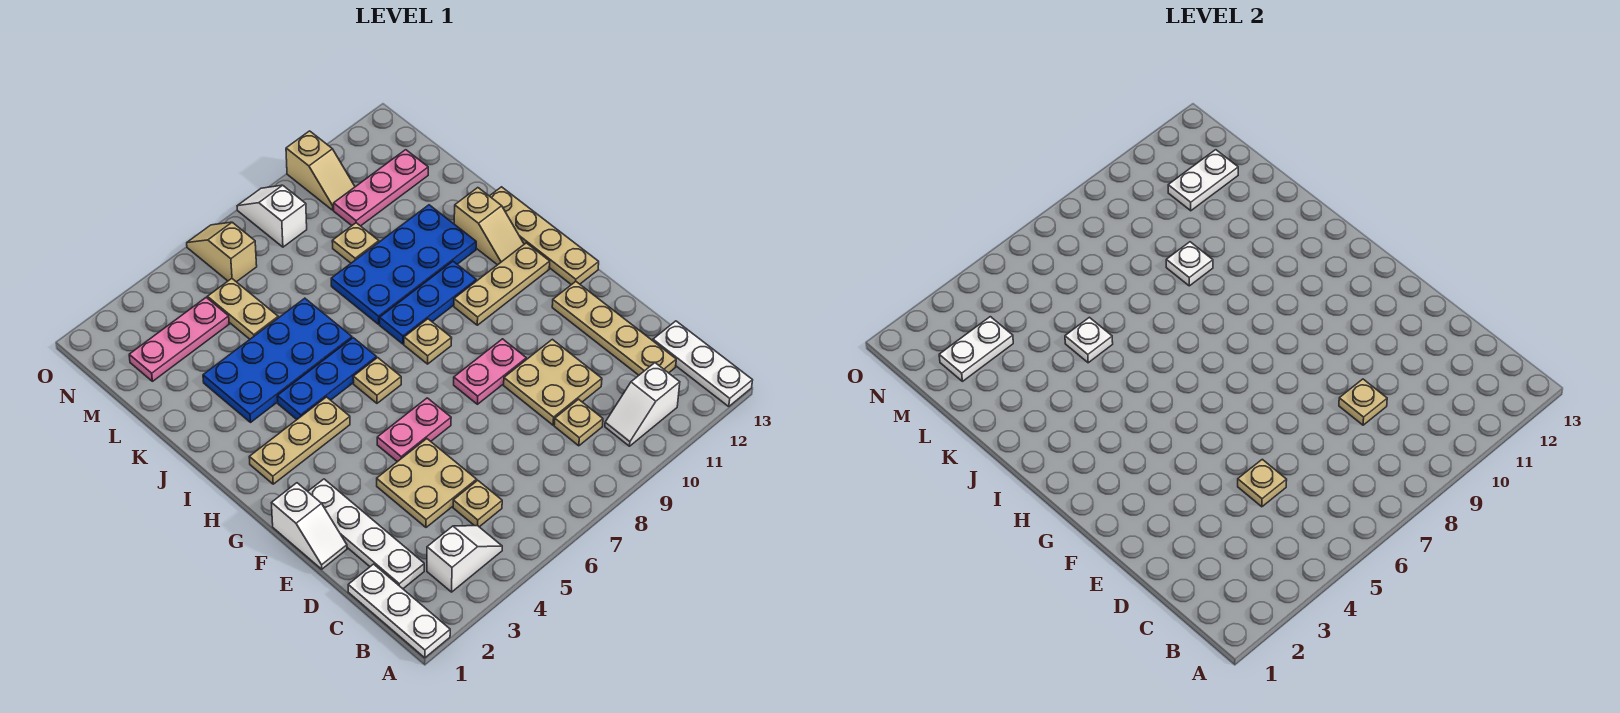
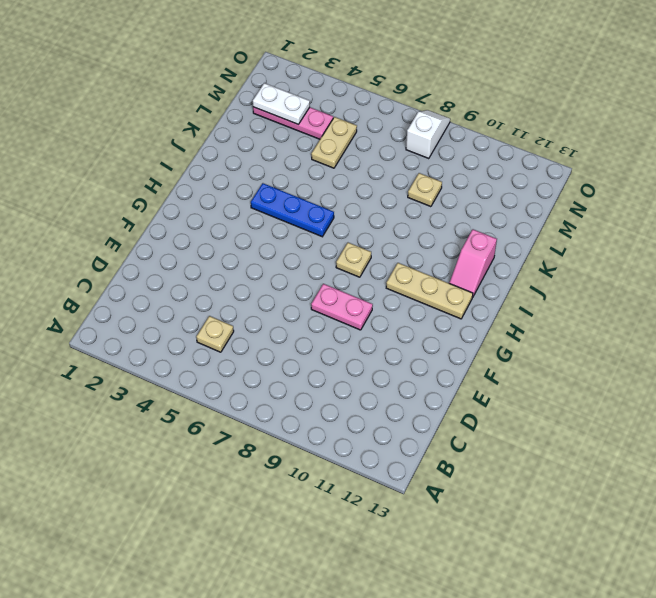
pink 1x2 slope [449,229,497,297] -> tan 1x2 slope [454,188,524,265]
none -> white 1x3 plate [348,564,450,658]
none -> white 1x3 plate [653,321,753,407]
none -> white 1x2 slope [427,526,502,592]
none -> white 1x2 slope [605,363,680,446]

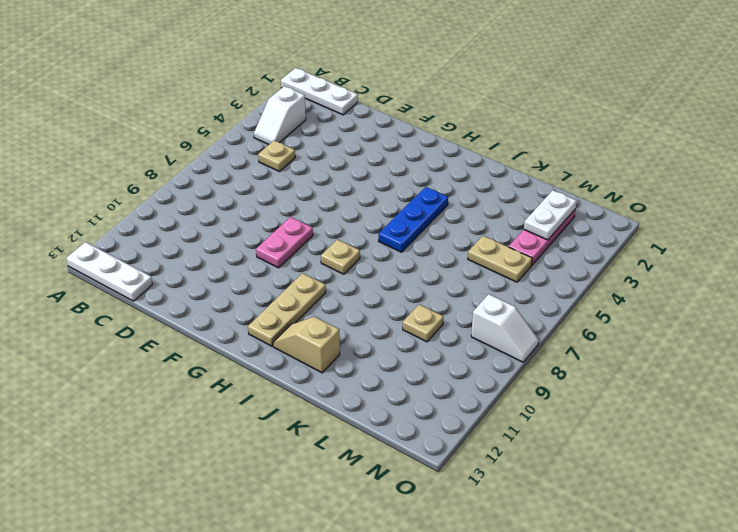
none -> white 1x2 slope [605,363,680,446]
none -> white 1x4 plate [308,479,424,589]
none -> tan 1x1 plate [554,399,603,446]
none -> tan 1x4 plate [552,282,676,375]

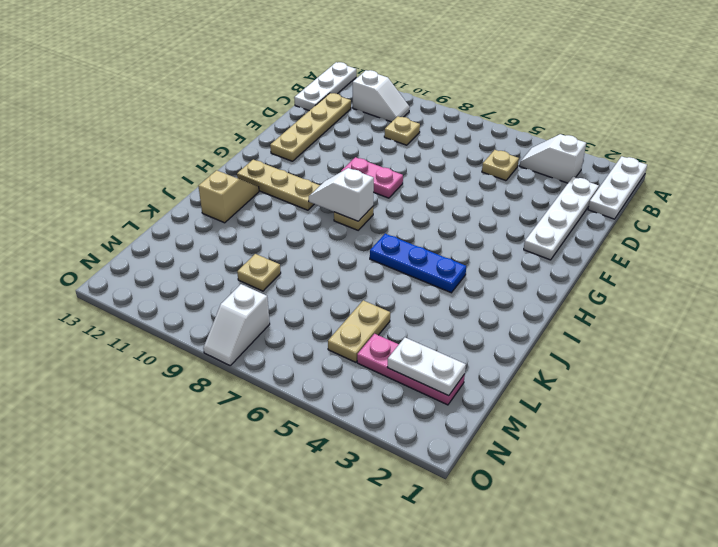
white 1x2 slope [309,168,374,221] -> white 1x2 slope turned to [272,483,347,569]
none -> tan 2x2 plate [377,439,477,527]
none -> tan 2x2 plate [504,339,602,425]
none -> pink 1x2 plate [377,398,451,462]
none -> tan 1x4 plate [490,187,599,285]

